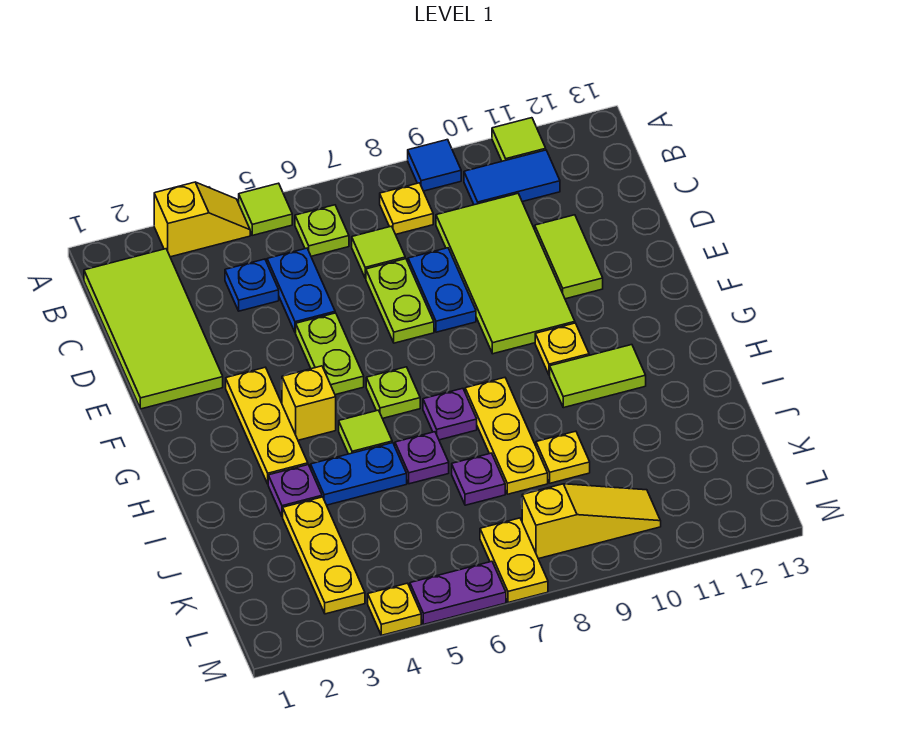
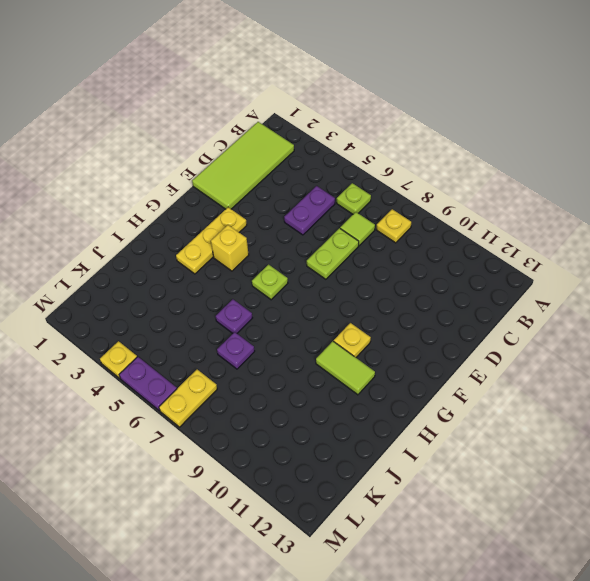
purple 1x2 plate [284,186,335,235] -> blue 1x2 plate [267,248,335,333]
none -> yellow 1x2 slope [154,182,250,257]
none -> lime 1x1 tile [239,183,292,235]
none -> blue 1x1 tile [408,140,461,191]
none -> lime 1x1 tile [492,118,546,161]

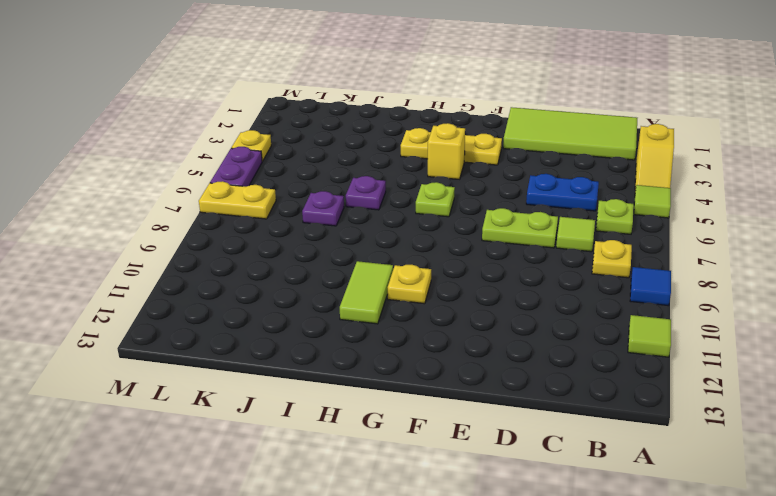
none -> blue 1x2 tile [464,150,560,205]
none -> blue 1x1 plate [225,259,279,311]
none -> lime 2x4 tile [436,194,575,354]
none -> blue 1x2 plate [408,248,476,332]

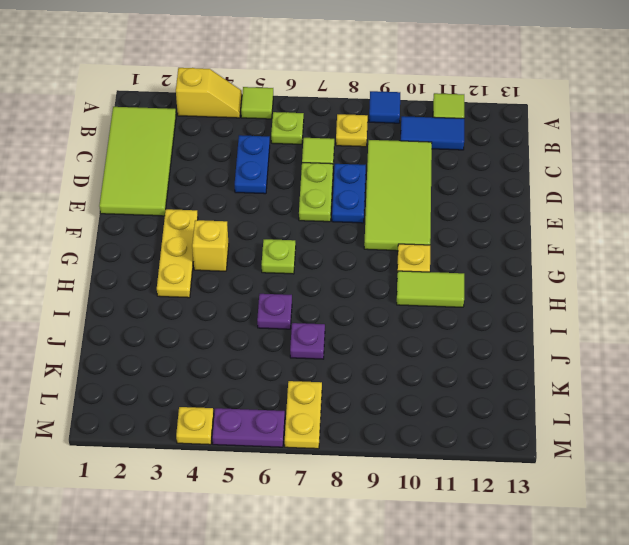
none -> blue 1x1 plate [225,259,279,311]
none -> lime 1x2 tile [535,215,603,299]
none -> lime 1x2 plate [296,313,364,395]
none -> lime 1x1 tile [339,410,392,454]

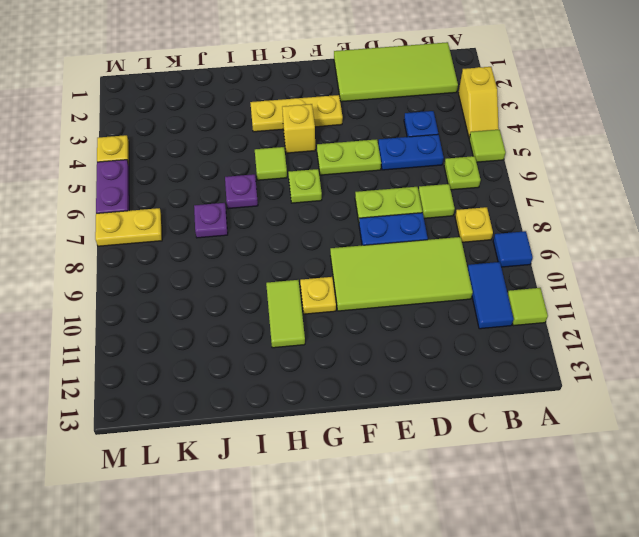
none -> lime 1x2 tile [535,215,603,299]
none -> purple 1x1 plate [423,388,477,440]
none -> yellow 1x3 plate [465,378,548,494]
none -> purple 1x1 plate [268,465,322,517]

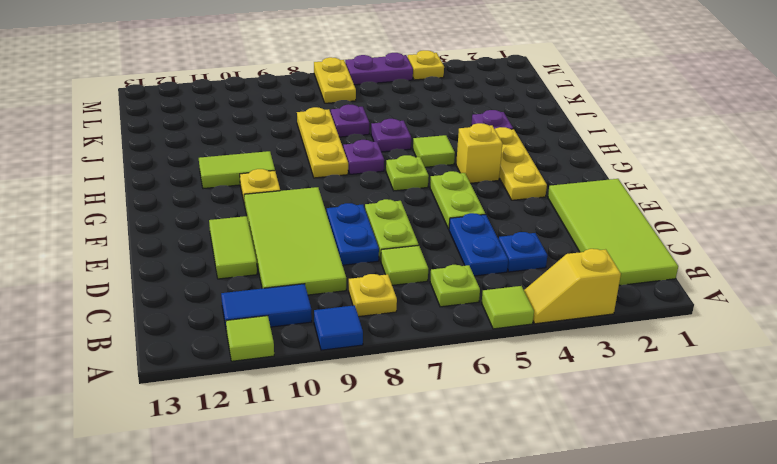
none -> blue 1x2 plate [311,443,407,505]
none -> yellow 1x3 plate [283,497,365,614]
none -> yellow 1x1 plate [536,431,590,483]
none -> yellow 1x3 slope [522,484,661,559]

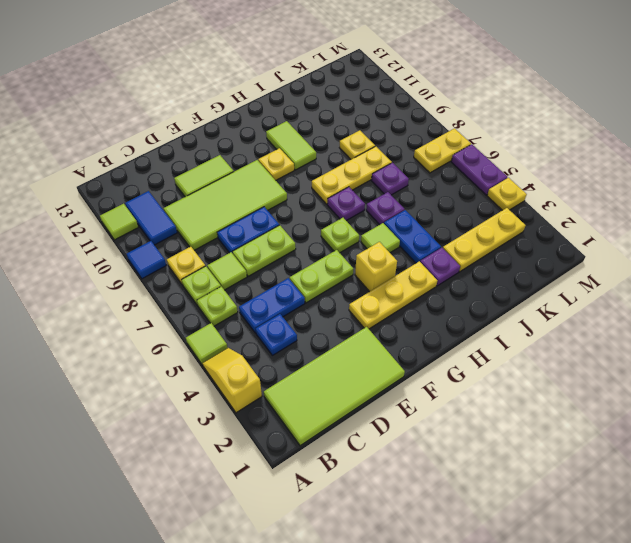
lime 1x1 plate [182,266,221,305] -> none
none -> yellow 1x3 slope [522,484,661,559]

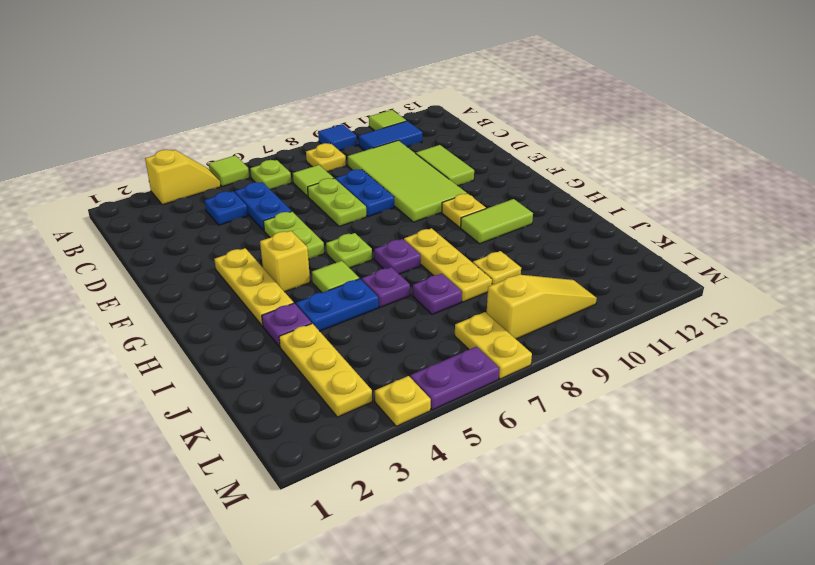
none -> lime 2x4 tile [84,249,223,409]

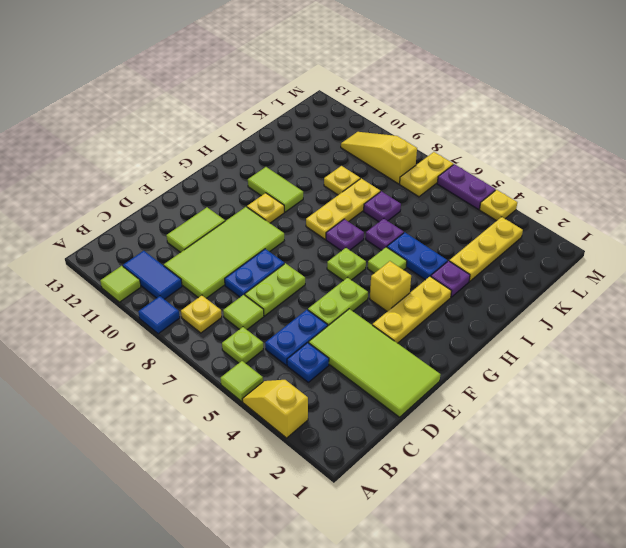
lime 2x4 tile [309,309,441,417] -> lime 2x4 tile turned to [84,249,223,409]

